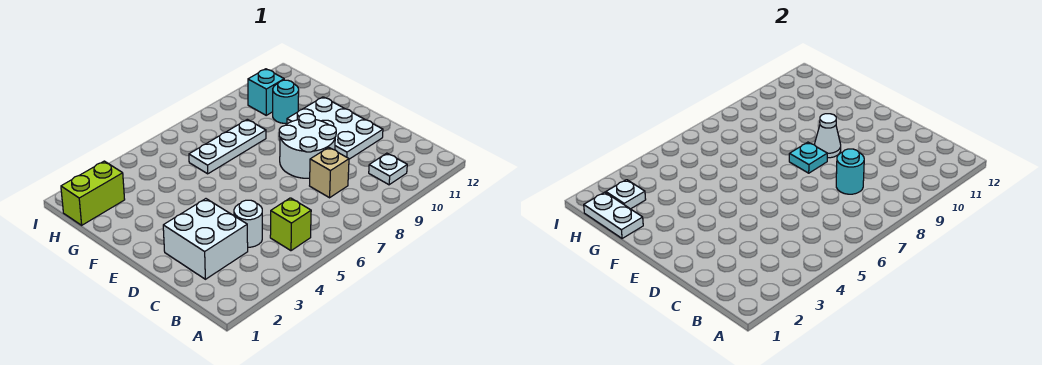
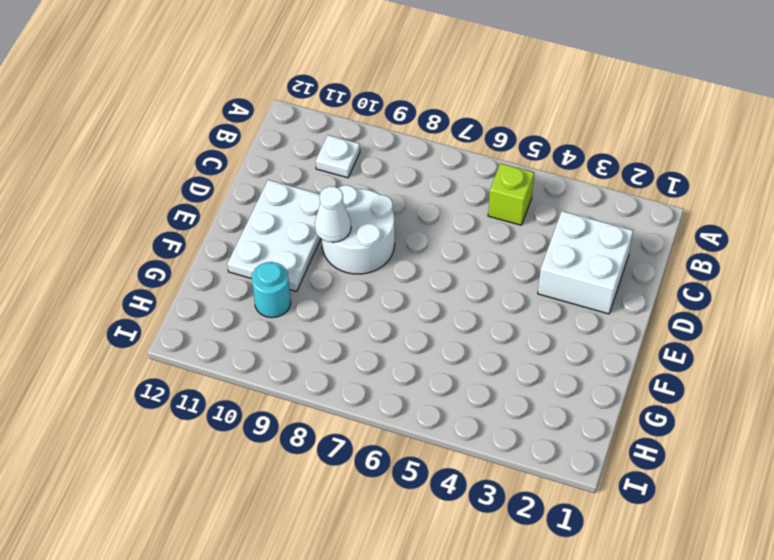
none -> white 1x1 round brick [234,200,262,247]
none -> tan 1x1 brick [310,147,349,198]
none -> white 1x3 plate [189,119,266,174]

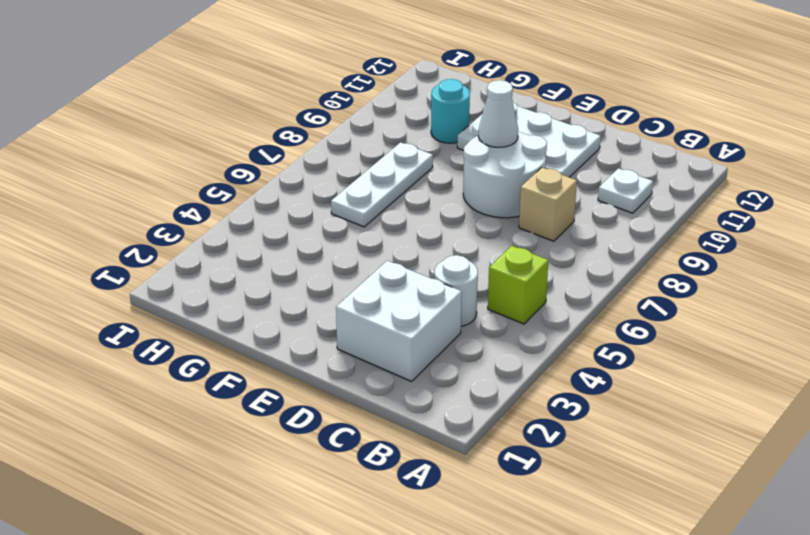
none -> lime 1x2 brick [61,161,125,225]
none -> cyan 1x1 brick [248,69,284,115]
none -> cyan 1x1 round brick [836,149,864,194]

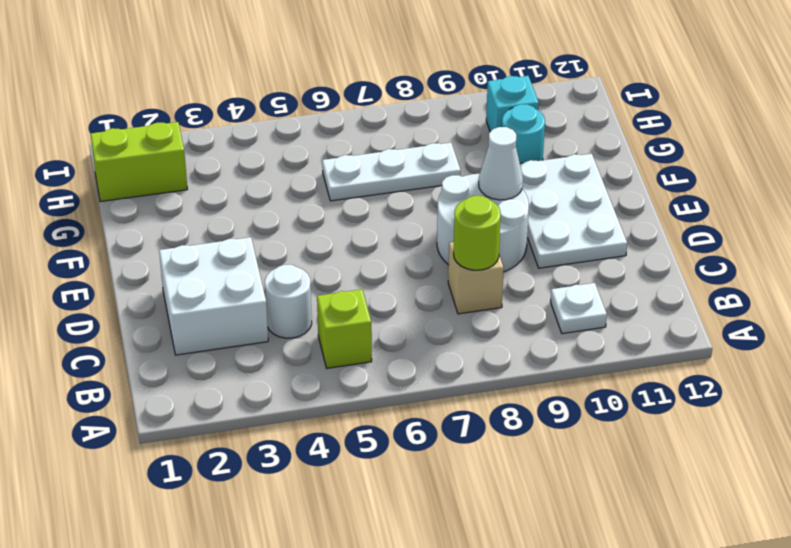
lime 1x1 round brick [454,196,501,270] -> cyan 1x1 round brick [836,149,864,194]
none -> cyan 1x1 plate [789,142,827,173]
none -> white 1x2 plate [584,192,643,239]
none -> white 1x1 plate [606,180,646,209]

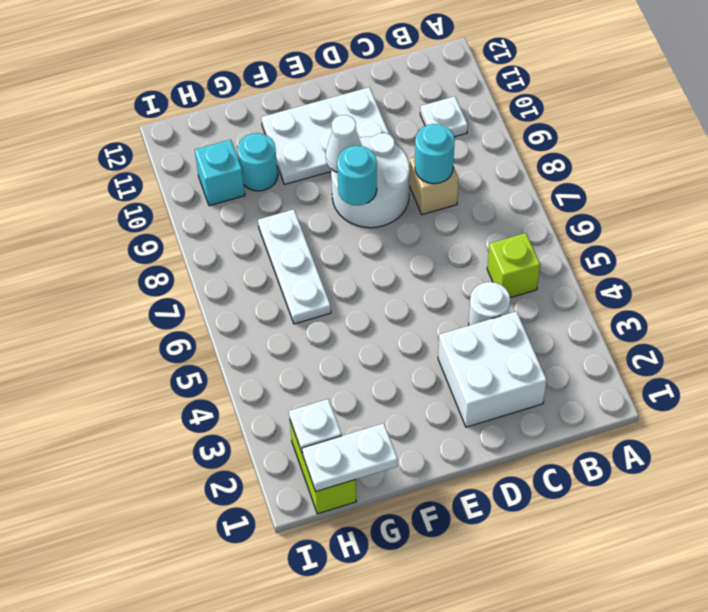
cyan 1x1 round brick [337,146,377,206] -> cyan 1x1 plate [789,142,827,173]

